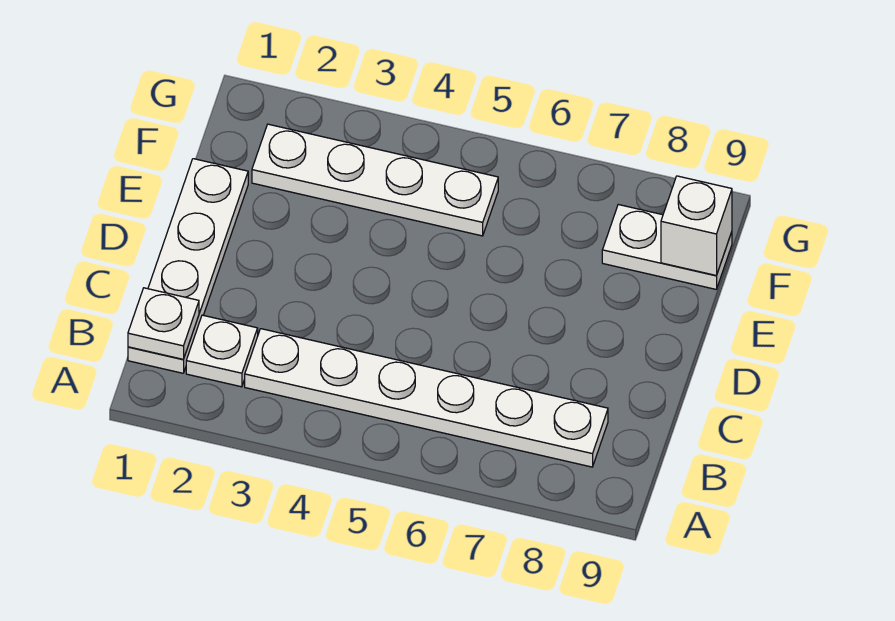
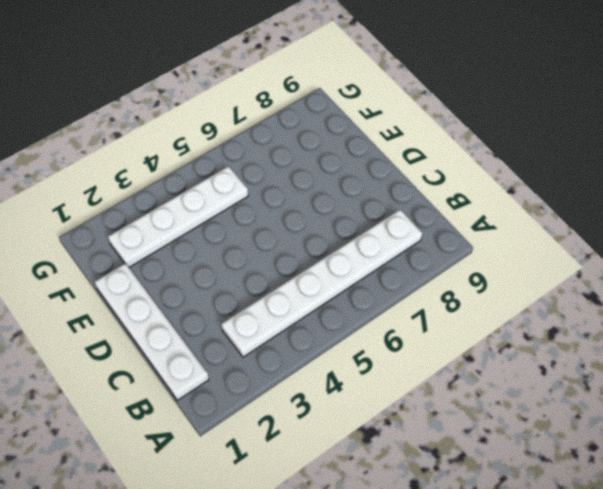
none -> white 1x1 plate [186,315,258,387]
none -> white 1x2 plate [602,205,732,289]

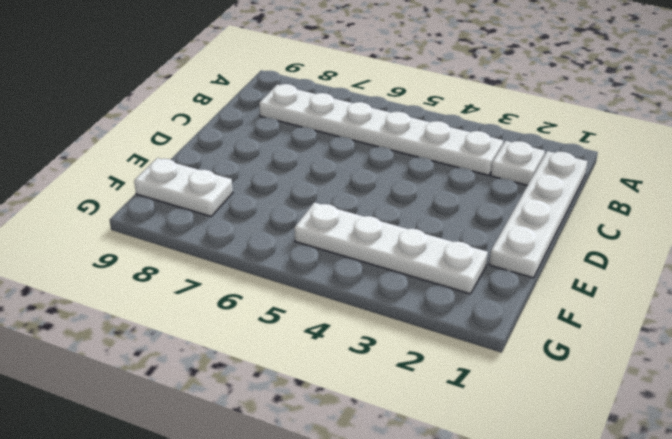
none -> white 1x1 plate [128,288,199,360]
none -> white 1x1 brick [661,176,732,276]

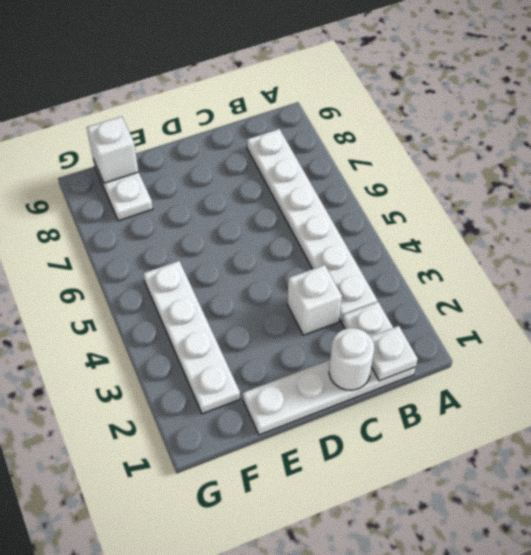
white 1x1 round brick [329,328,374,390] -> none
white 1x1 brick [287,265,342,335] -> none

